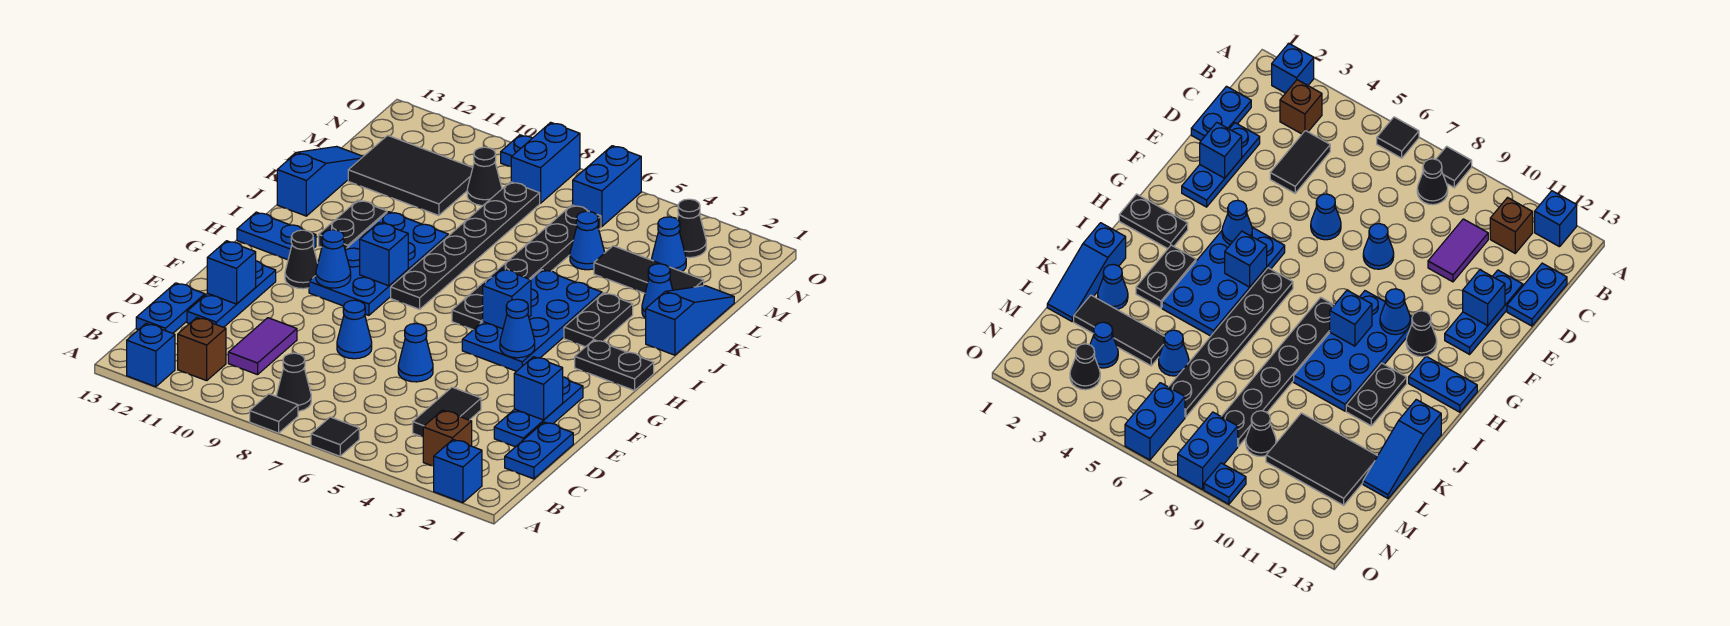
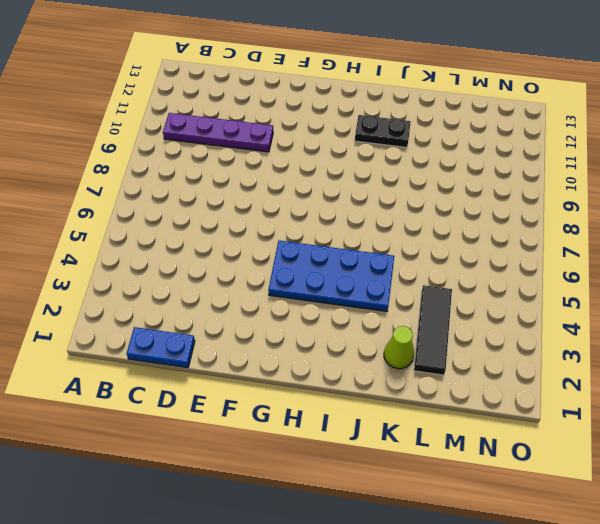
purple 1x4 plate [163,113,273,152] -> purple 1x2 tile [228,318,297,375]
lime 1x1 cone [384,326,414,369] -> blue 1x1 cone [642,264,673,318]
none -> blue 1x1 brick [434,439,482,503]
none -> black 1x1 tile [311,417,359,456]
none -> black 1x1 tile [250,394,298,433]
none -> blue 1x1 brick [127,324,175,387]

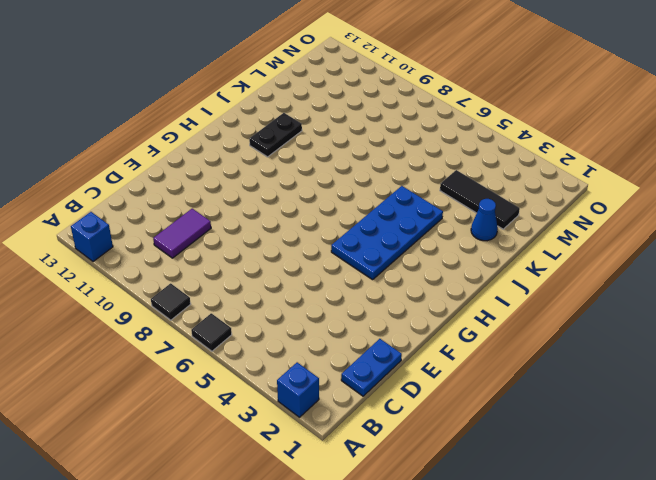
none -> brown 1x1 brick [423,410,472,466]
none -> black 1x1 cone [276,353,311,411]
none -> brown 1x1 brick [178,318,226,381]
none -> black 1x2 tile [413,387,481,437]

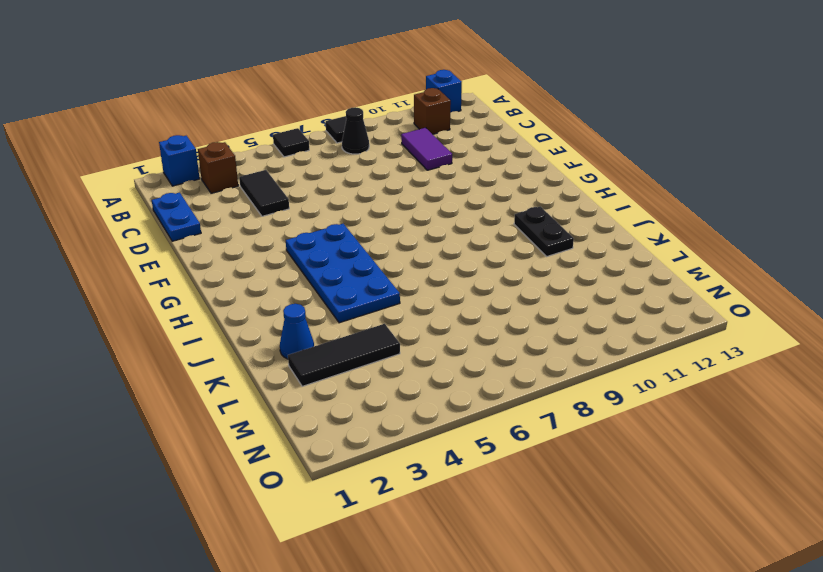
none -> blue 1x2 plate [136,283,205,333]
none -> blue 1x3 plate [494,377,583,447]
none -> blue 1x3 plate [187,261,276,327]
none -> blue 1x1 cone [398,323,433,382]

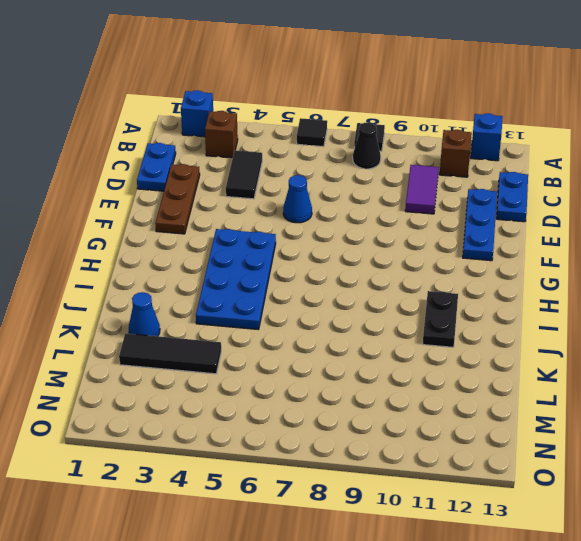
brown 1x3 plate [155,164,200,234] -> blue 1x3 plate [494,377,583,447]
none -> blue 1x1 cone [337,300,372,359]
none -> blue 2x4 plate [309,212,448,315]
none -> black 1x1 cone [285,230,318,289]
none -> black 1x2 plate [575,340,654,391]

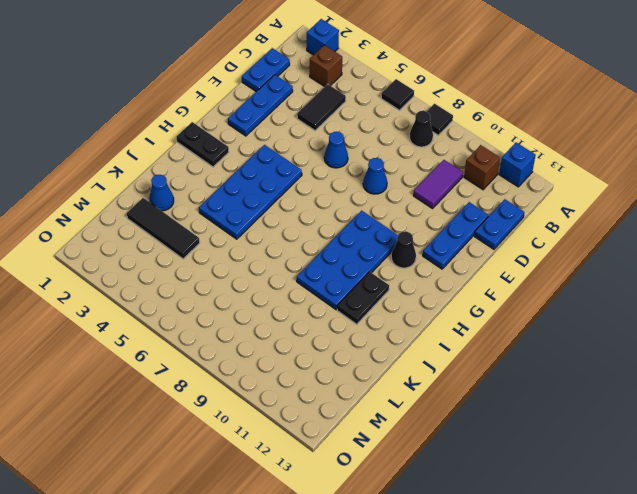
none -> black 1x6 plate [452,205,601,330]
none -> black 1x6 plate [391,182,540,309]
none -> blue 1x2 plate [237,212,316,260]
none -> black 1x2 plate [564,293,633,347]

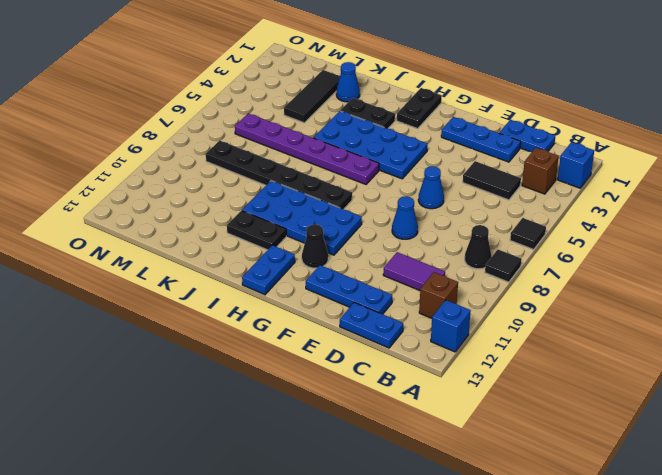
purple 1x6 plate [235,113,379,184] -> black 1x6 plate [452,205,601,330]
none -> blue 1x3 slope [646,286,734,355]
none -> blue 1x3 slope [277,146,363,216]
none -> blue 1x1 cone [570,211,605,270]
none -> black 2x3 tile [348,135,473,216]

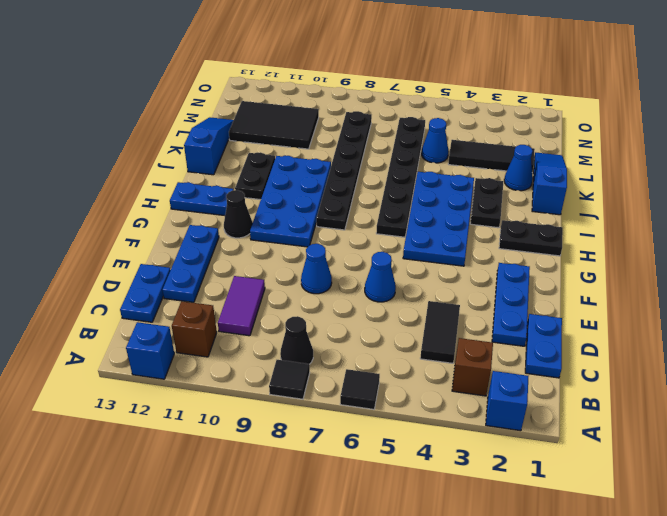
none -> blue 1x1 cone [651,217,686,272]
none -> black 1x1 cone [467,147,502,206]
none -> black 1x1 cone [677,199,706,258]
none -> blue 1x2 brick [573,146,641,227]

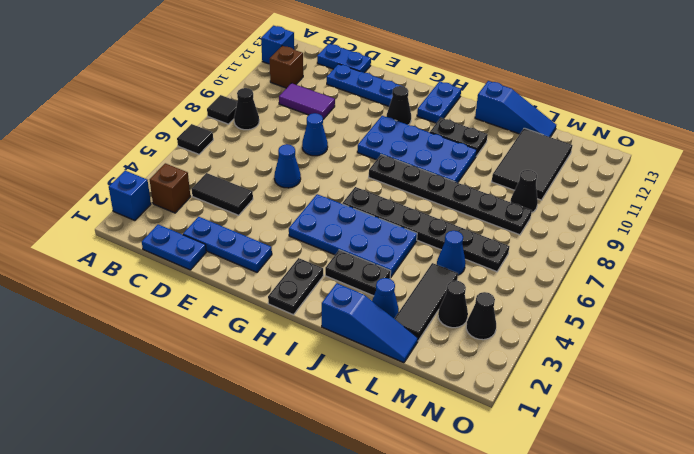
black 1x1 cone [438,281,468,328] -> blue 1x1 cone [651,217,686,272]
none -> blue 1x2 brick [573,146,641,227]
none -> blue 1x2 brick [511,122,580,203]
none -> blue 1x1 plate [501,135,532,167]
none -> blue 1x1 brick [514,357,563,420]

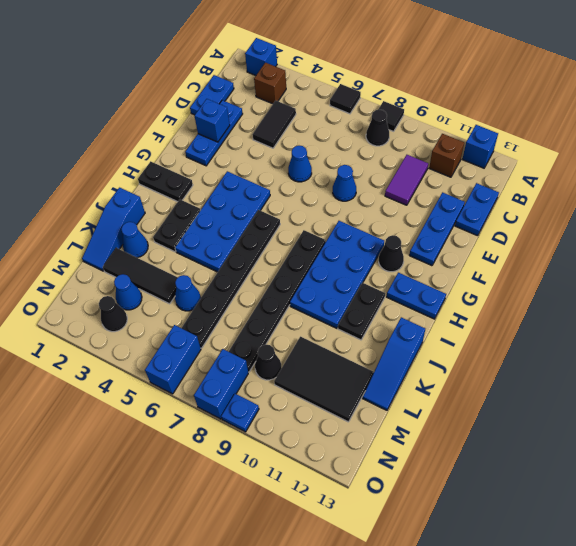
none -> blue 1x1 brick [207,241,256,304]
none -> blue 1x1 cone [500,299,535,358]
none -> blue 1x1 cone [316,230,351,288]
none -> blue 1x1 brick [483,269,531,329]

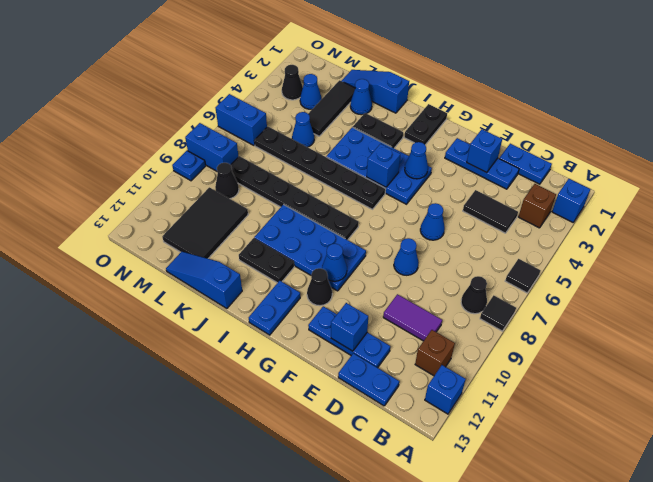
none -> blue 1x1 brick [360,223,408,286]

